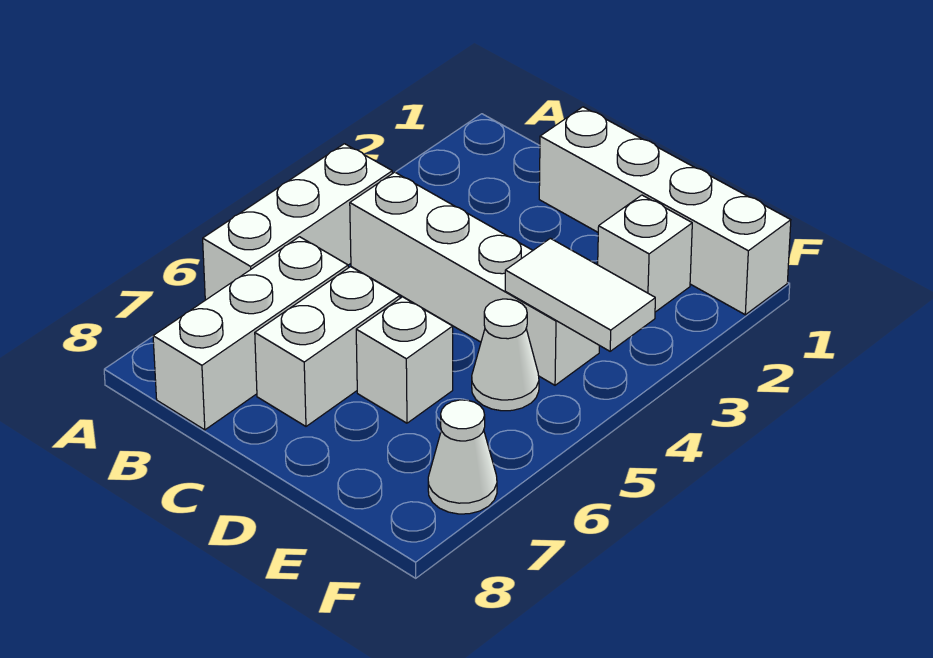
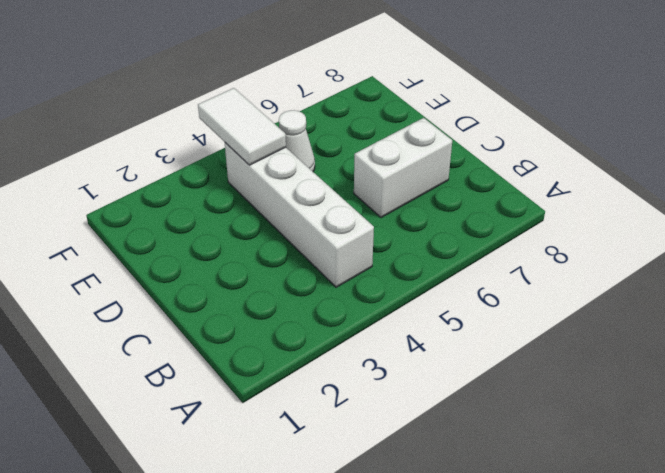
none -> white 1x3 brick [203,144,392,300]
none -> white 1x3 brick [153,237,348,430]

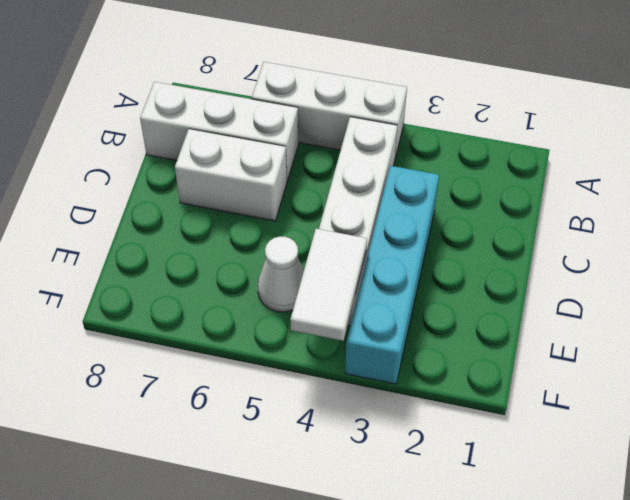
cyan 1x4 brick [345,166,439,384] -> none
none -> white 1x4 brick [539,107,791,315]
none -> white 1x1 brick [356,297,453,423]

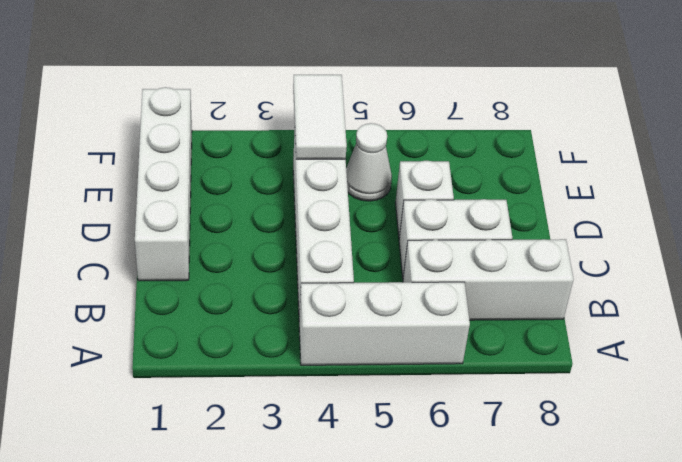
none -> white 1x1 brick [598,195,692,312]
none -> white 1x1 cone [428,400,497,514]

